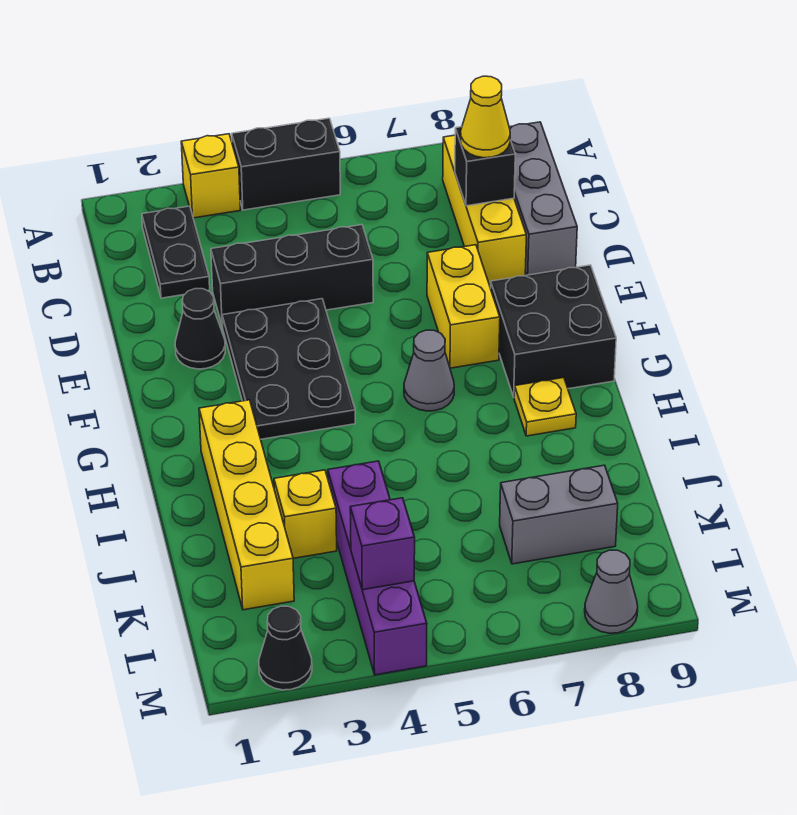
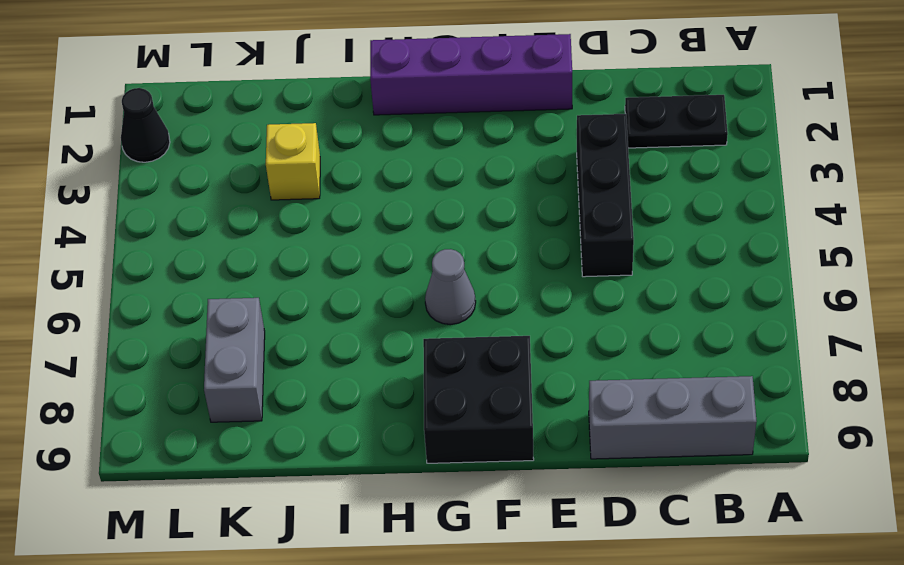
purple 1x4 brick [370,34,572,115] -> purple 1x4 brick moved to [328,461,427,675]
none -> yellow 1x1 brick [181,134,240,218]
none -> black 1x2 brick [232,118,340,210]
none -> yellow 1x3 brick [443,135,526,284]

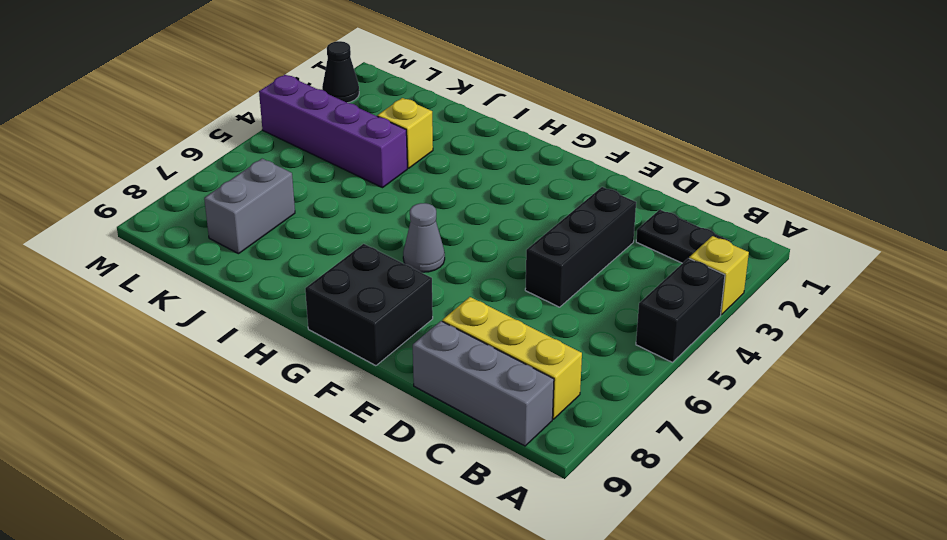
none -> black 1x1 cone [175,289,225,369]
none -> black 2x3 plate [222,299,355,439]
none -> yellow 1x2 brick [427,245,500,368]

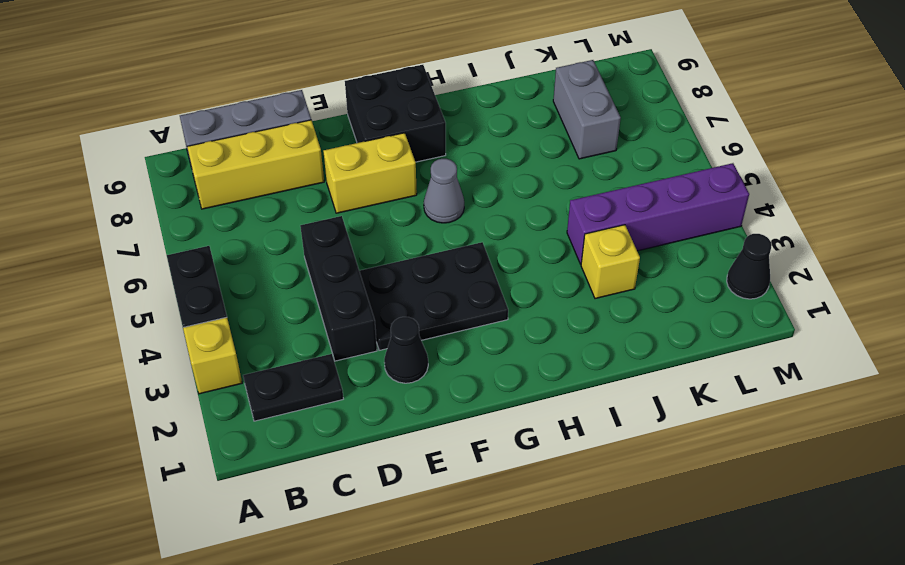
none -> yellow 1x4 brick [199,400,294,610]
none -> yellow 1x1 plate [514,378,576,436]
none -> grey 1x1 cone [585,550,638,633]

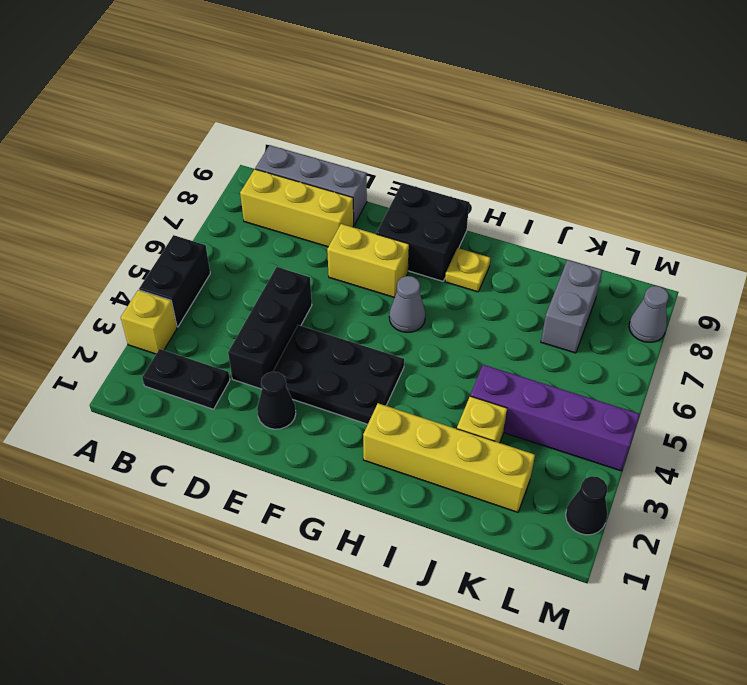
none -> black 1x1 brick [455,127,515,206]
none -> purple 1x1 brick [350,498,415,590]
none -> yellow 1x1 cone [460,76,510,158]

